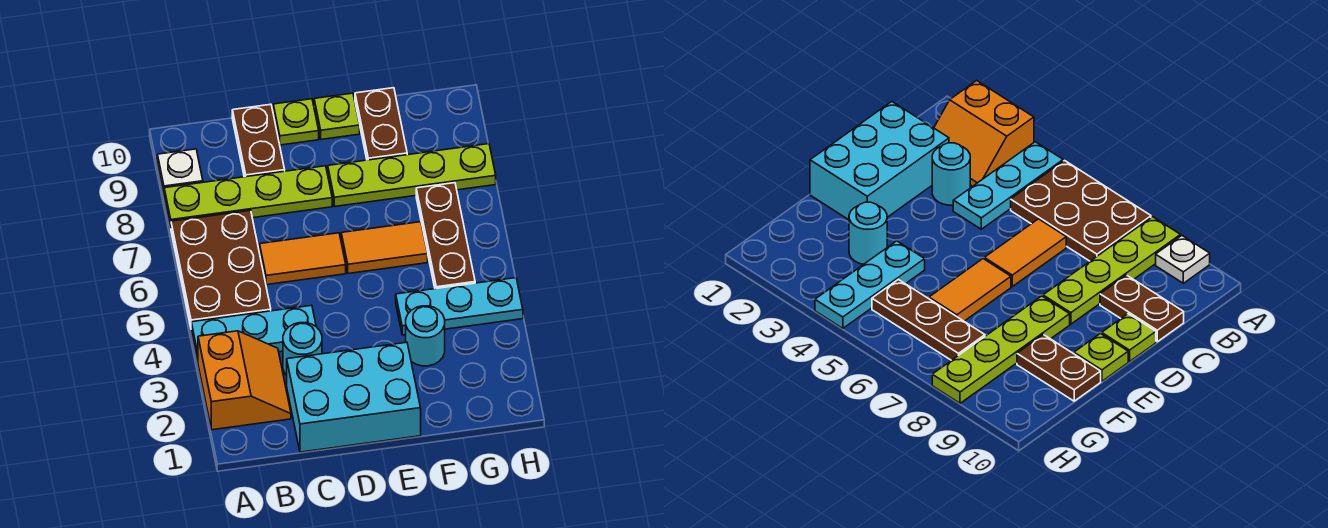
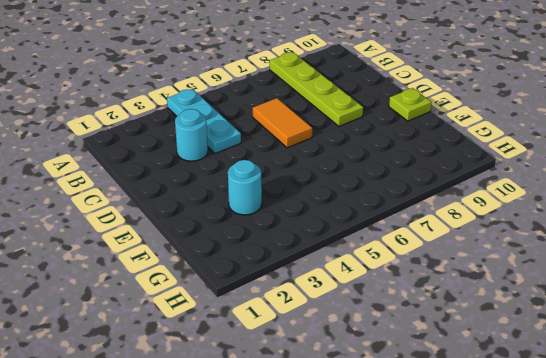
none -> orange 2x2 slope [198,331,291,430]
none -> brown 2x3 plate [171,210,271,327]
none -> white 1x1 plate [157,149,203,193]

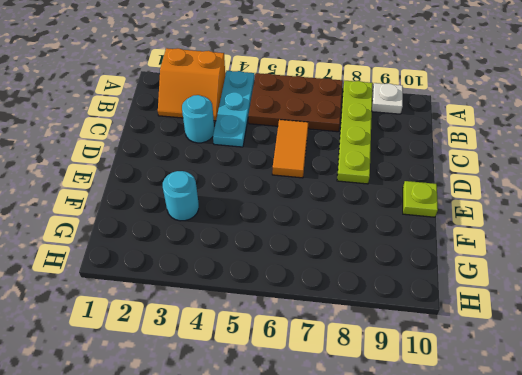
none -> cyan 2x3 brick [287,342,421,452]
none -> brown 1x2 plate [232,104,285,177]
none -> lime 1x1 plate [273,99,319,145]

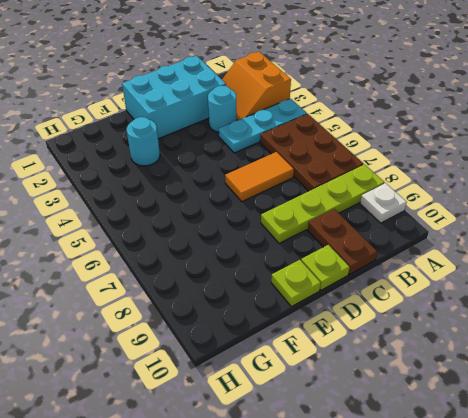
none -> orange 1x2 tile [341,222,428,274]
none -> lime 1x4 plate [328,144,496,207]
none -> cyan 1x3 plate [396,278,523,335]

